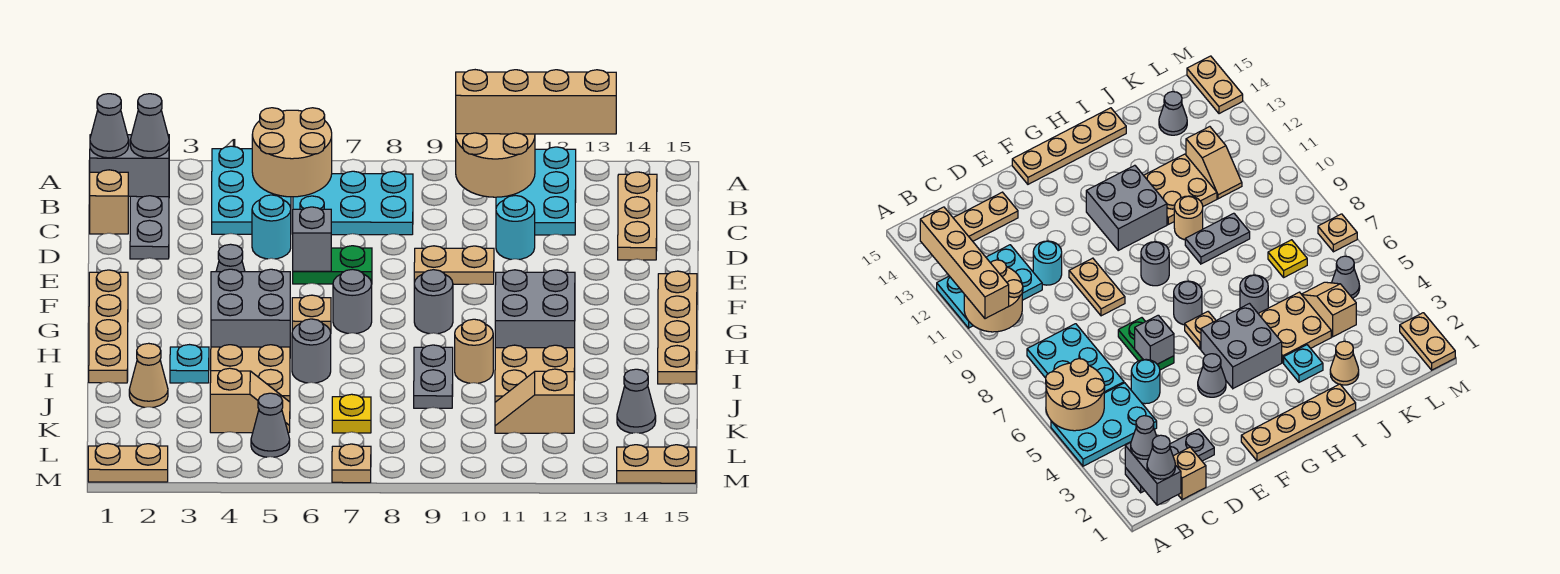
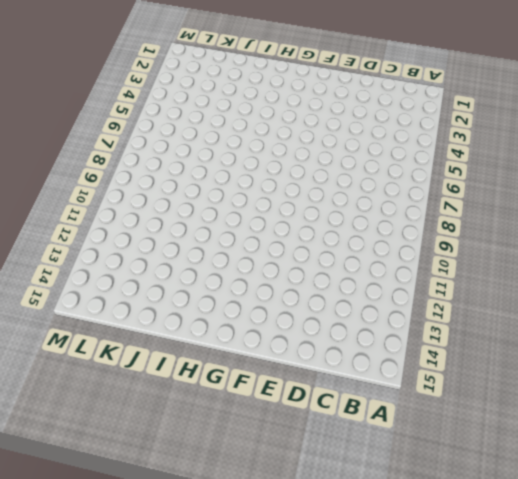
none -> cyan 2x3 plate [212,146,291,234]
none -> cyan 2x3 plate [496,147,576,235]
none -> grey 1x3 plate [130,196,169,259]
none -> cyan 2x3 plate [293,171,413,235]

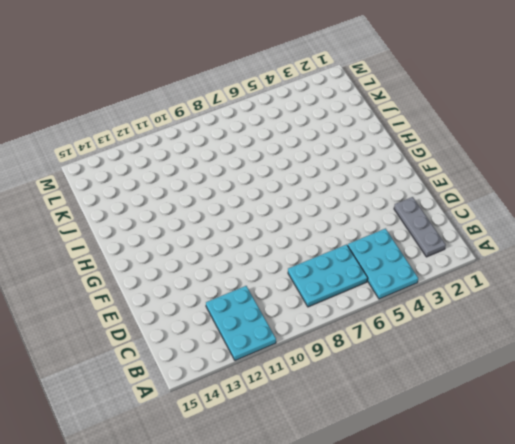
none -> tan 1x3 plate [618,172,657,260]
none -> tan 1x1 brick [90,170,128,234]
none -> cyan 1x1 round brick [252,195,291,259]
none -> cyan 1x1 round brick [496,195,535,259]

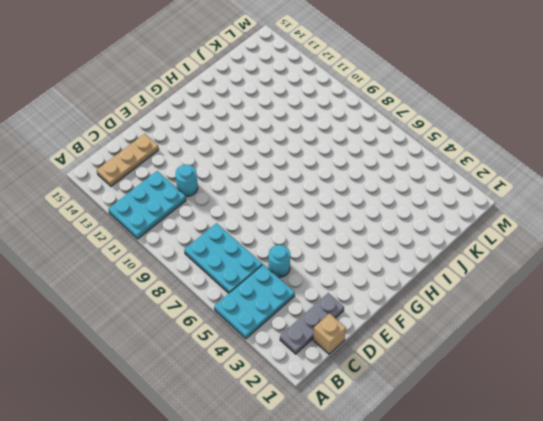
none -> green 1x2 plate [293,246,372,284]
none -> tan 1x2 plate [414,246,494,284]
none -> tan 1x4 plate [89,270,128,383]
none -> grey 1x1 cone [216,244,245,272]

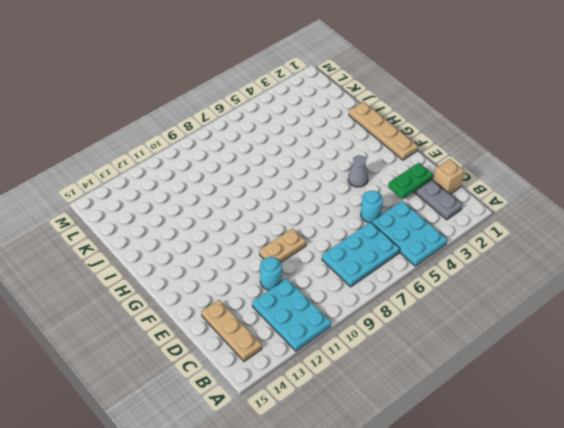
green 1x2 plate [388,163,433,199] -> green 1x2 plate moved to [293,246,372,284]
none -> tan 1x4 plate [658,271,697,384]
none -> grey 2x2 brick [211,269,290,347]
none -> tan 1x1 plate [292,295,331,332]
none -> grey 1x1 round brick [333,269,372,333]

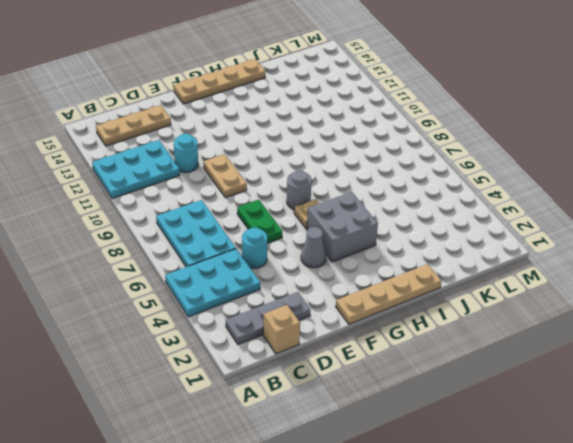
none -> grey 1x1 round brick [414,270,453,334]
none -> grey 2x2 brick [495,270,575,348]
none -> cyan 1x1 plate [170,345,209,383]
none -> tan 2x2 plate [211,345,290,402]

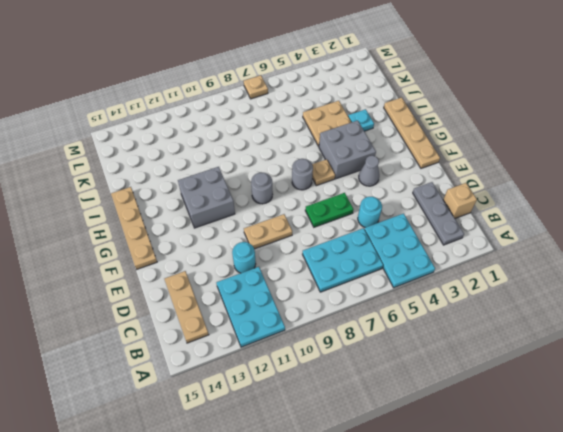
none -> grey 1x1 round brick [292,319,331,383]
none -> grey 1x2 plate [414,345,453,408]
none -> tan 1x1 round brick [455,319,493,383]
none -> tan 2x2 plate [495,345,575,402]

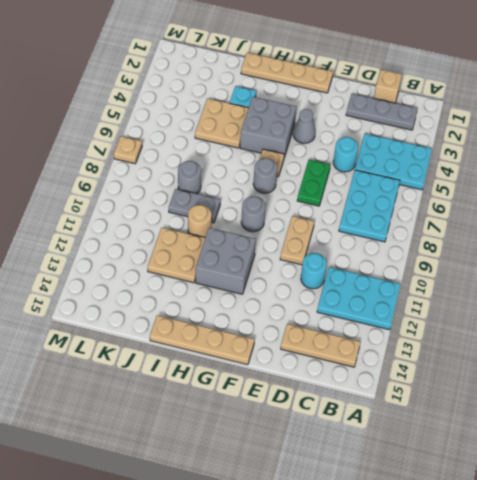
grey 1x1 round brick [178,161,201,194] -> grey 1x1 round brick moved to [292,319,331,383]
none -> tan 1x1 cone [129,343,168,407]
none -> tan 1x2 slope [210,368,290,433]
none -> yellow 1x1 plate [332,394,371,433]
none -> tan 1x2 slope [495,369,574,433]

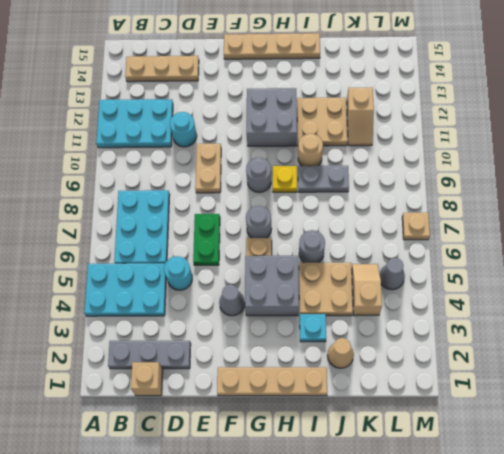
yellow 1x1 plate [273,166,297,192] -> yellow 1x1 plate moved to [332,394,371,433]
none -> grey 1x1 cone [617,369,656,433]
none -> tan 1x2 plate [88,443,168,482]
none -> tan 1x2 plate [617,445,696,483]
none -> tan 2x2 round brick [252,108,332,197]

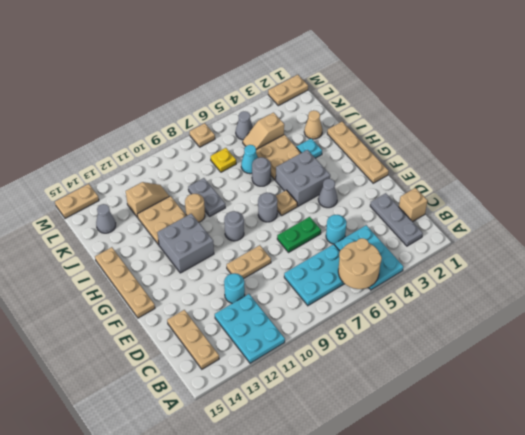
cyan 1x1 cone [241,145,258,174] -> none
none -> tan 2x2 round brick [456,133,535,197]
none -> grey 1x2 brick [90,135,169,197]
none -> grey 1x1 brick [293,207,331,271]
none -> tan 1x4 brick [456,70,616,134]

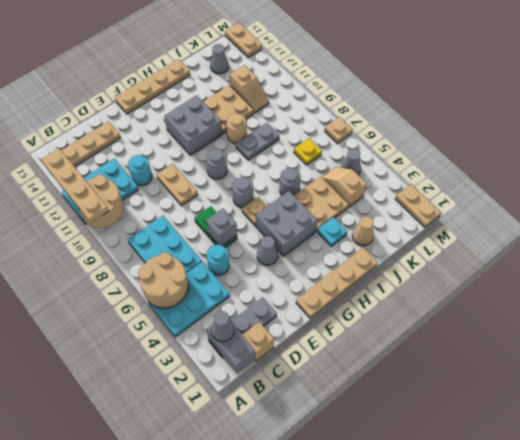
tan 1x4 plate [41,149,109,223] -> tan 1x4 brick [456,70,616,134]
none -> grey 1x1 cone [90,94,129,158]

